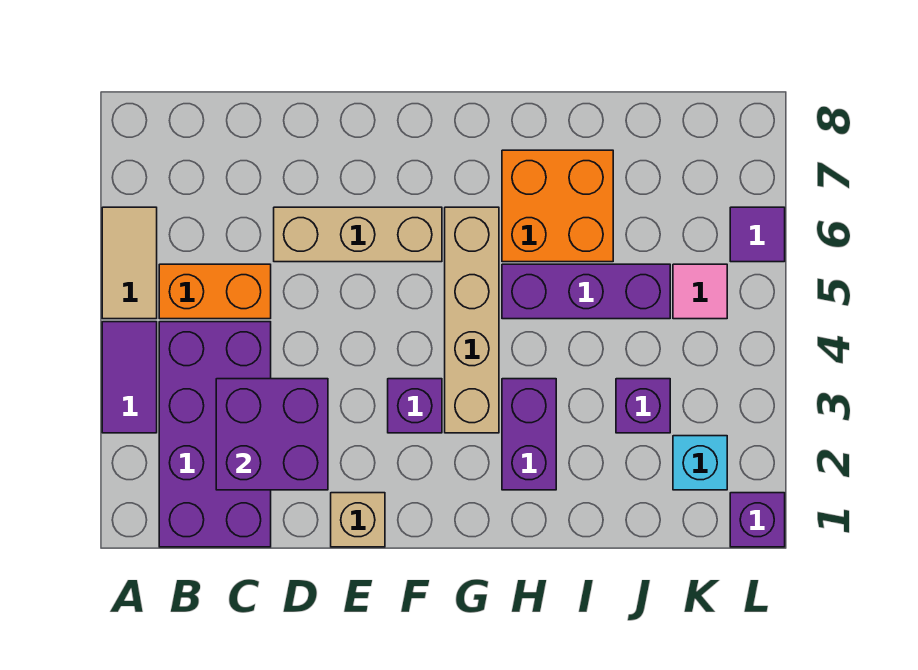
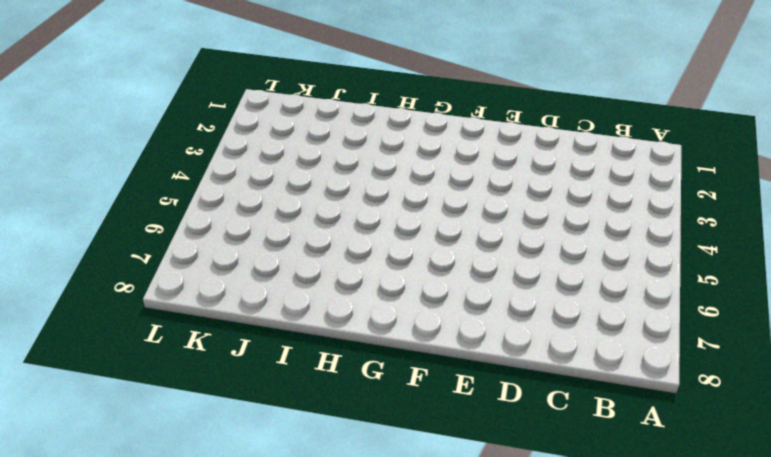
none -> purple 1x2 tile [102,322,157,433]
none -> tan 1x2 tile [102,207,157,319]
none -> purple 2x4 brick [159,322,271,547]

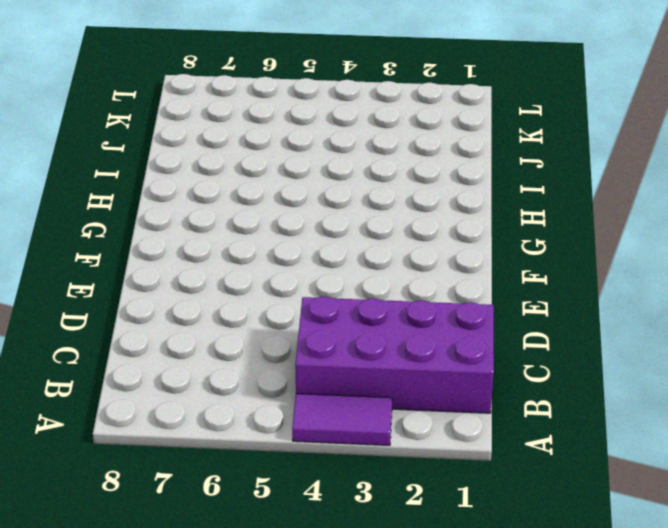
none -> tan 1x2 tile [102,207,157,319]
none -> orange 1x2 brick [159,264,271,319]
none -> tan 1x3 brick [274,207,442,262]

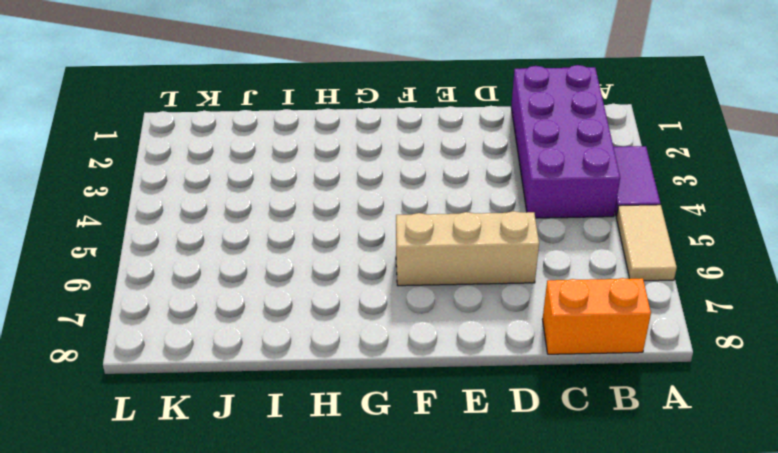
orange 1x2 brick [542,278,651,354] -> orange 1x2 brick moved to [159,264,271,319]
none -> tan 1x1 brick [331,493,385,547]
none -> purple 1x1 brick [388,379,442,433]
none -> tan 1x4 brick [445,207,499,433]

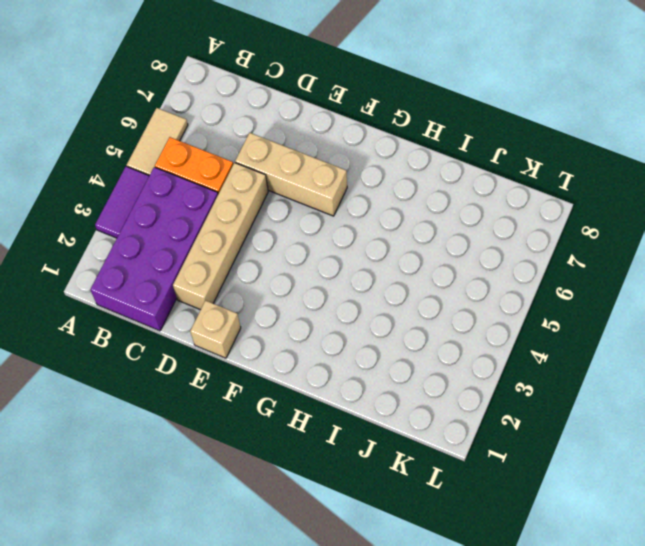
tan 1x4 brick [173,163,268,310] -> tan 1x4 brick moved to [445,207,499,433]
none -> purple 1x1 brick [388,379,442,433]
none -> purple 1x2 brick [502,379,556,490]
none -> purple 1x3 brick [502,264,670,319]

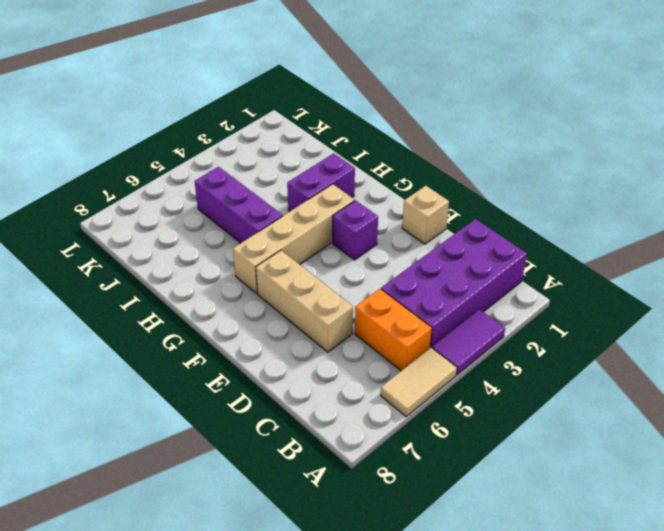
none -> orange 2x2 brick [502,150,613,262]
none -> purple 1x1 brick [616,379,670,433]
none -> cyan 1x1 brick [673,436,727,490]

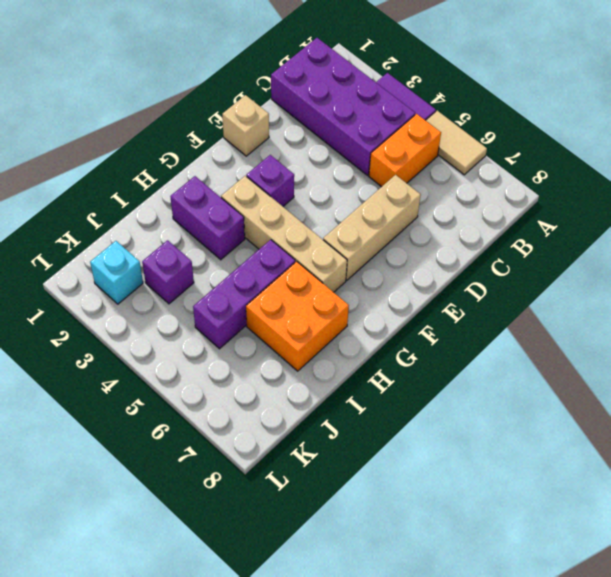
none -> pink 1x1 tile [673,264,727,319]
none -> purple 1x1 brick [730,493,785,547]
none -> purple 1x1 tile [730,207,785,262]

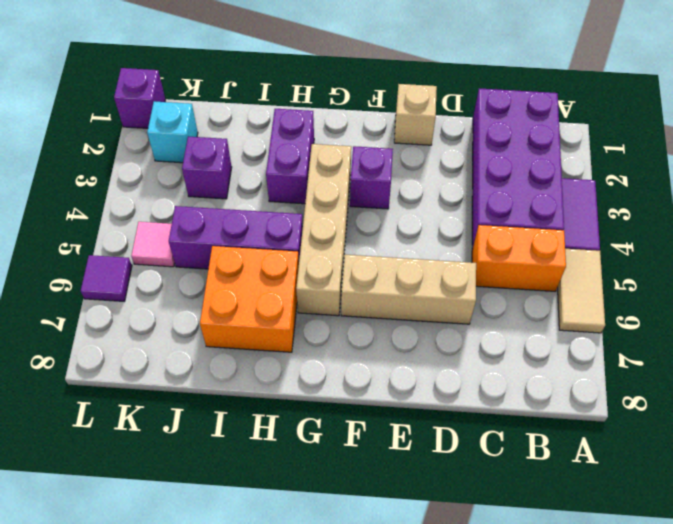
none -> purple 2x2 brick [216,379,328,490]

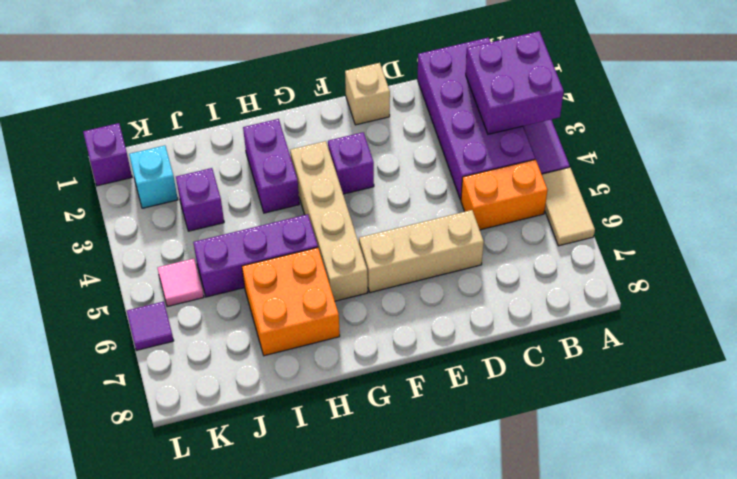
purple 2x2 brick [466,31,564,134] -> purple 2x2 brick moved to [216,379,328,490]

